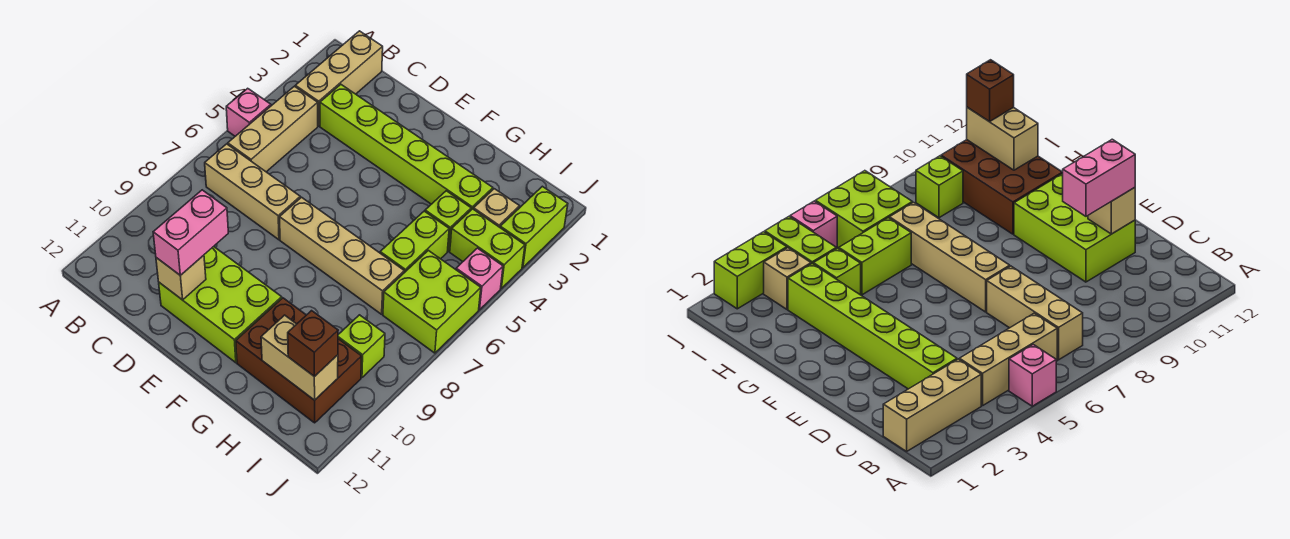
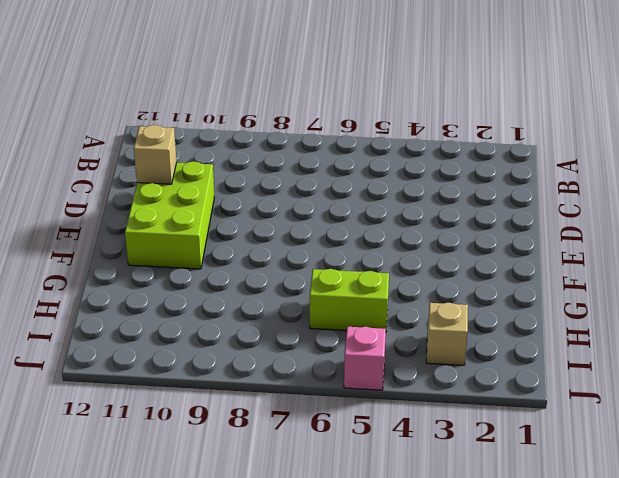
none -> pink 1x1 brick [226,88,271,136]
none -> tan 1x3 brick [295,31,383,126]
none -> tan 1x3 brick [228,86,318,172]

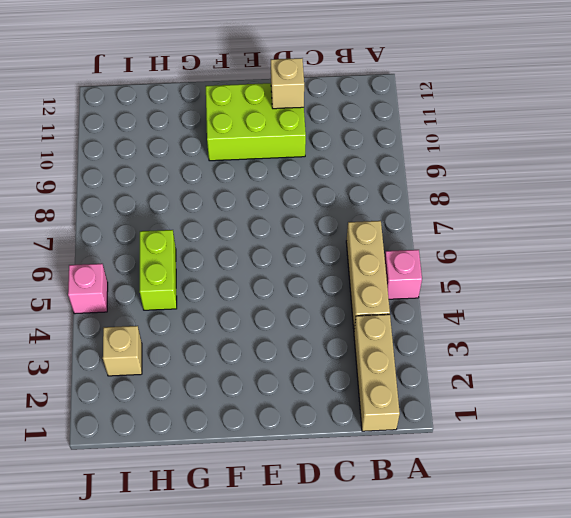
none -> tan 1x3 brick [205,144,300,240]
none -> lime 1x6 brick [320,84,493,210]
none -> tan 1x4 brick [280,197,404,314]

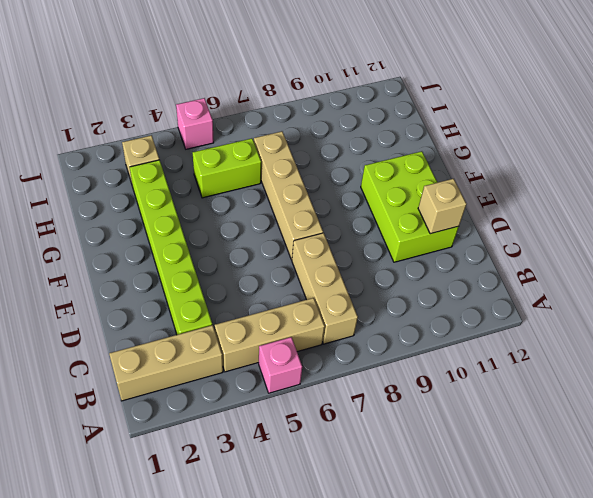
none -> brown 2x3 brick [236,298,362,423]
none -> lime 1x1 brick [425,191,471,251]
none -> lime 1x2 brick [450,209,525,288]

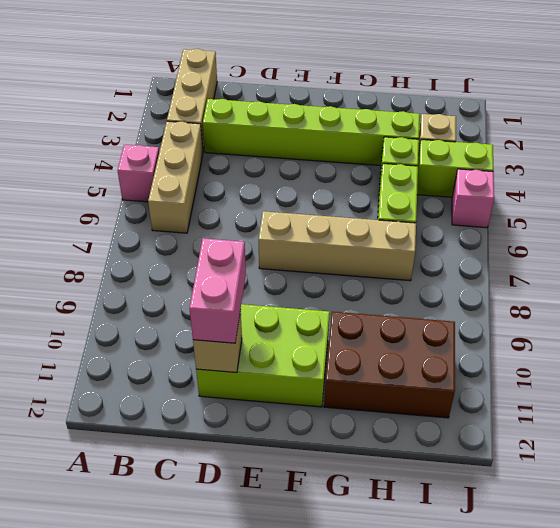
none -> tan 1x3 brick [205,144,300,240]
none -> lime 2x2 brick [383,250,481,353]
none -> lime 1x1 brick [338,315,385,377]

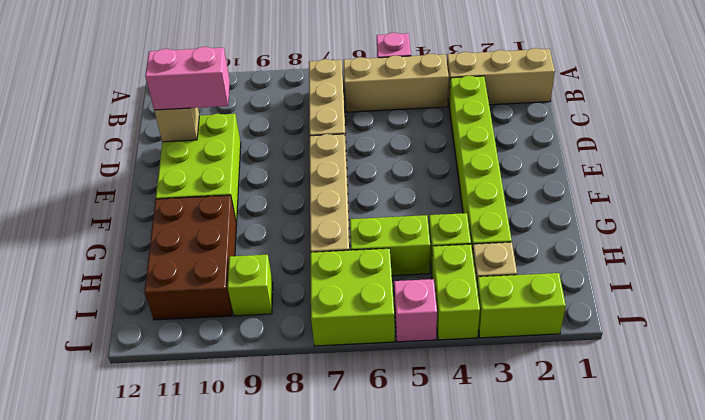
none -> tan 1x2 brick [261,315,338,400]
none -> brown 1x1 brick [288,311,338,377]

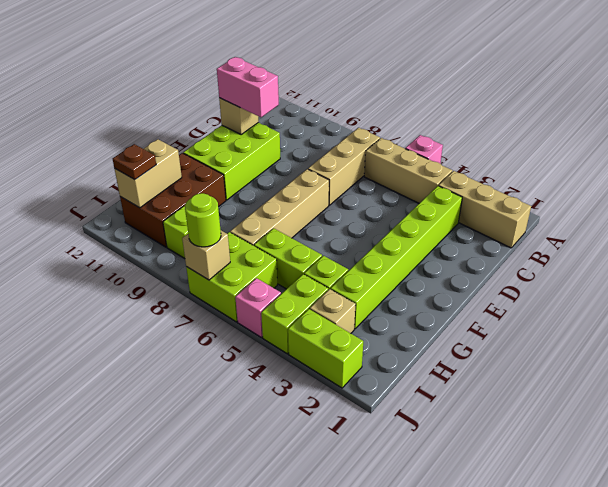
brown 1x1 plate [113,144,156,179] -> brown 1x1 brick [288,311,338,377]
tan 1x1 brick [182,231,230,280] -> none
lime 1x1 round brick [185,193,221,247] -> none

